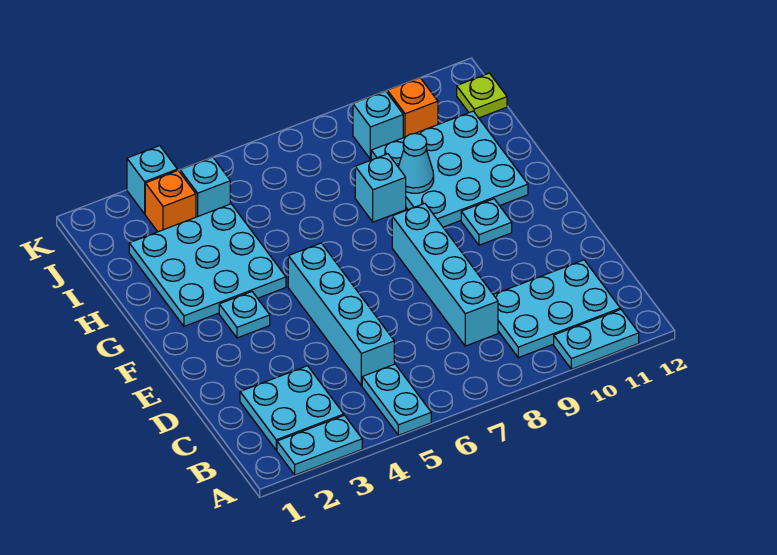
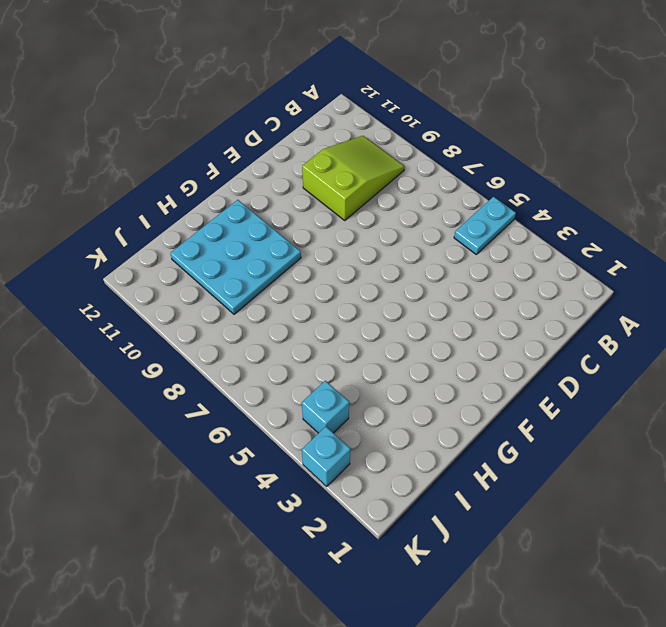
lime 2x3 slope [302,136,405,220] -> cyan 2x3 plate [493,260,620,358]
none -> cyan 1x2 plate [277,415,362,475]
none -> cyan 1x2 plate [554,309,639,369]
none -> cyan 2x2 plate [240,366,344,450]

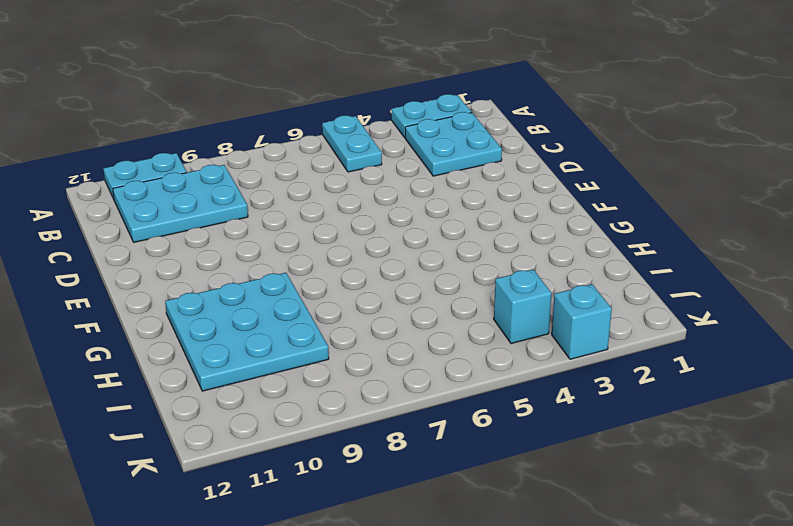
none -> cyan 1x4 brick [288,243,394,386]
none -> cyan 1x4 brick [392,203,498,346]
none -> cyan 1x1 plate [219,292,270,338]

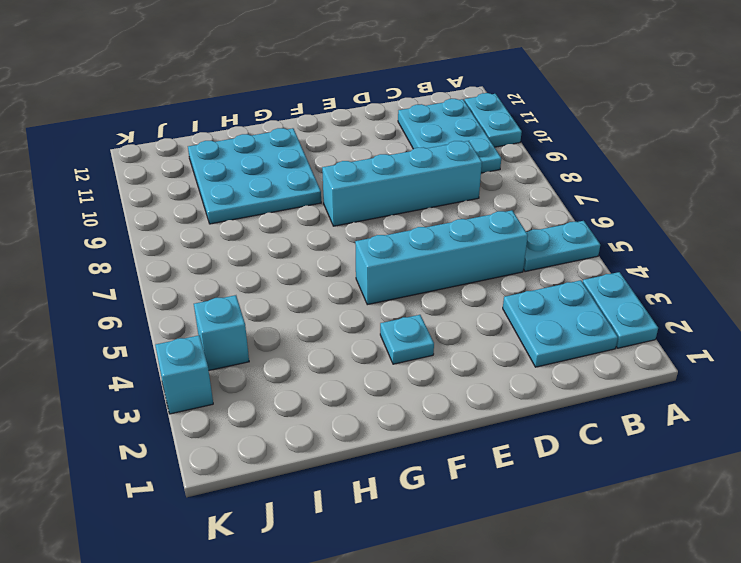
none -> cyan 1x1 plate [461,199,512,245]
none -> cyan 3x3 plate [129,204,286,326]
none -> cyan 1x1 brick [355,154,406,222]

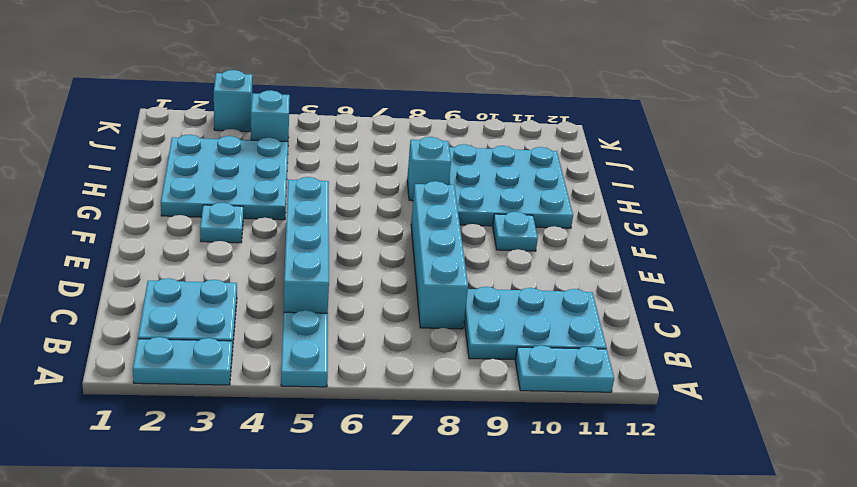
none -> orange 1x1 brick [145,170,196,232]
none -> cyan 1x1 brick [353,91,403,159]
none -> orange 1x1 brick [387,78,438,138]

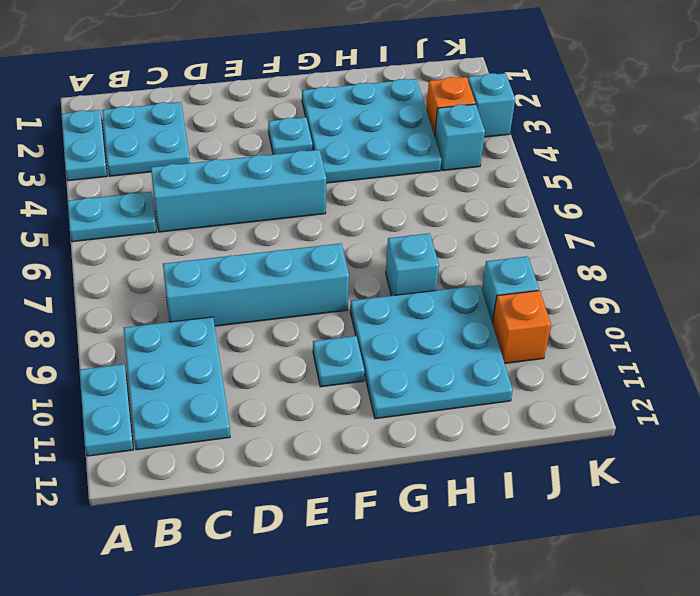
none -> lime 1x1 plate [457,73,507,118]
none -> cyan 1x1 cone [398,133,434,193]

